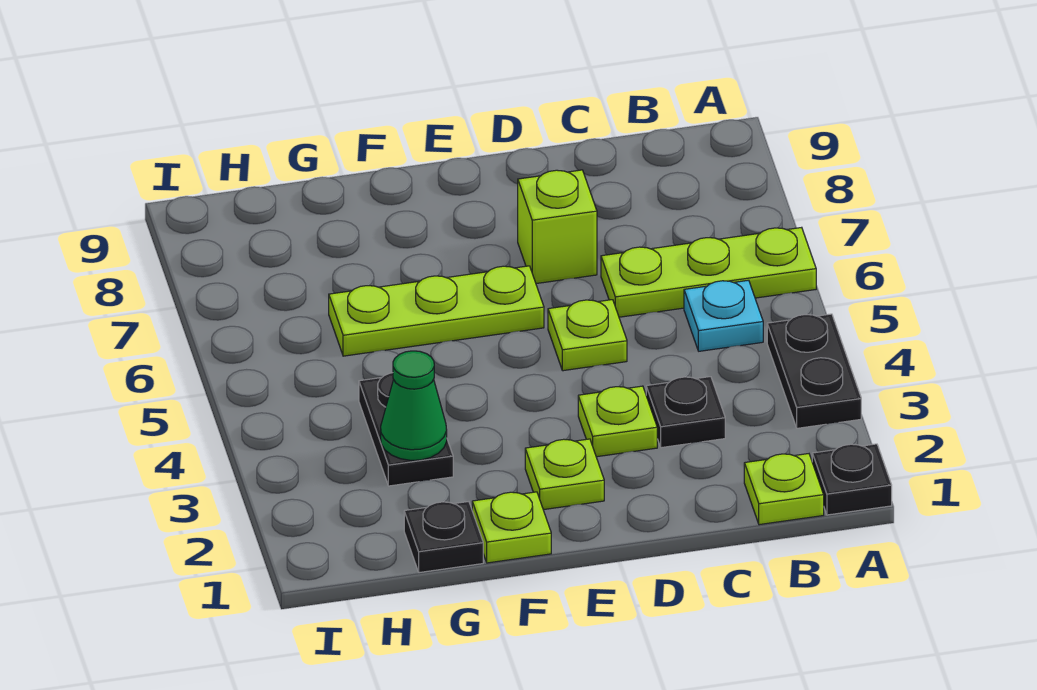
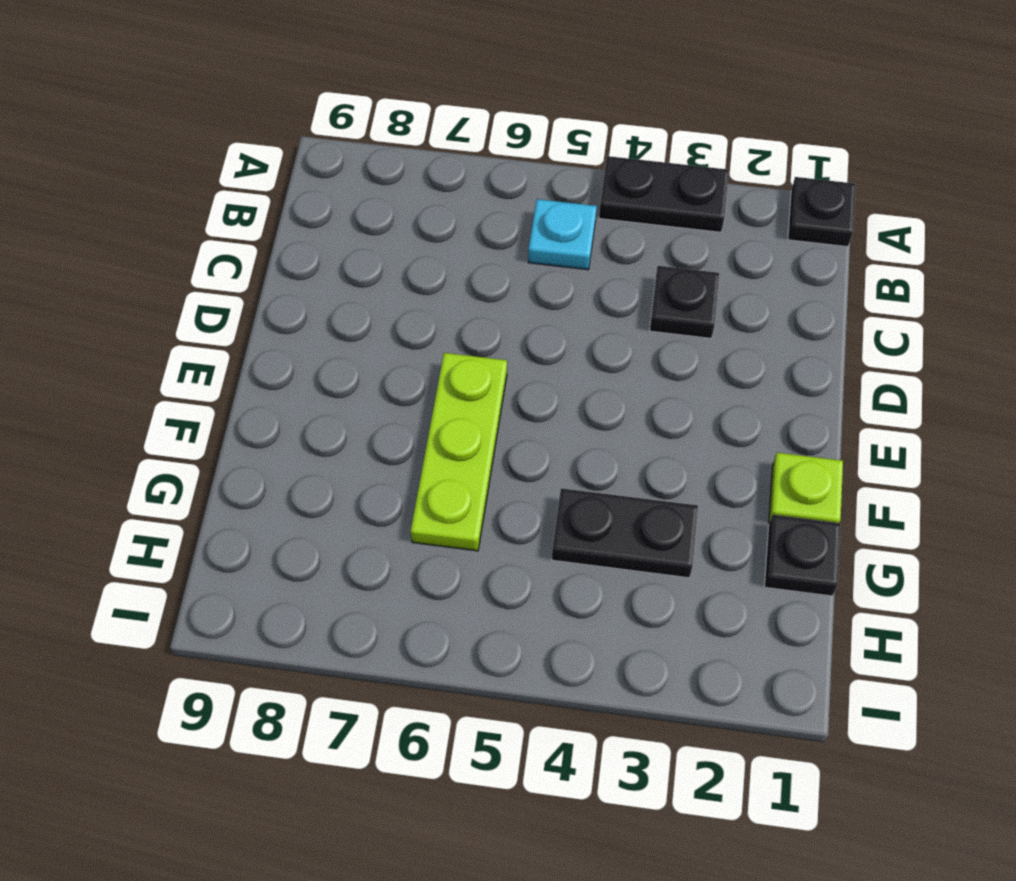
none -> lime 1x3 plate [601,227,816,317]
none -> lime 1x1 plate [744,454,824,525]
none -> lime 1x1 plate [578,386,657,457]

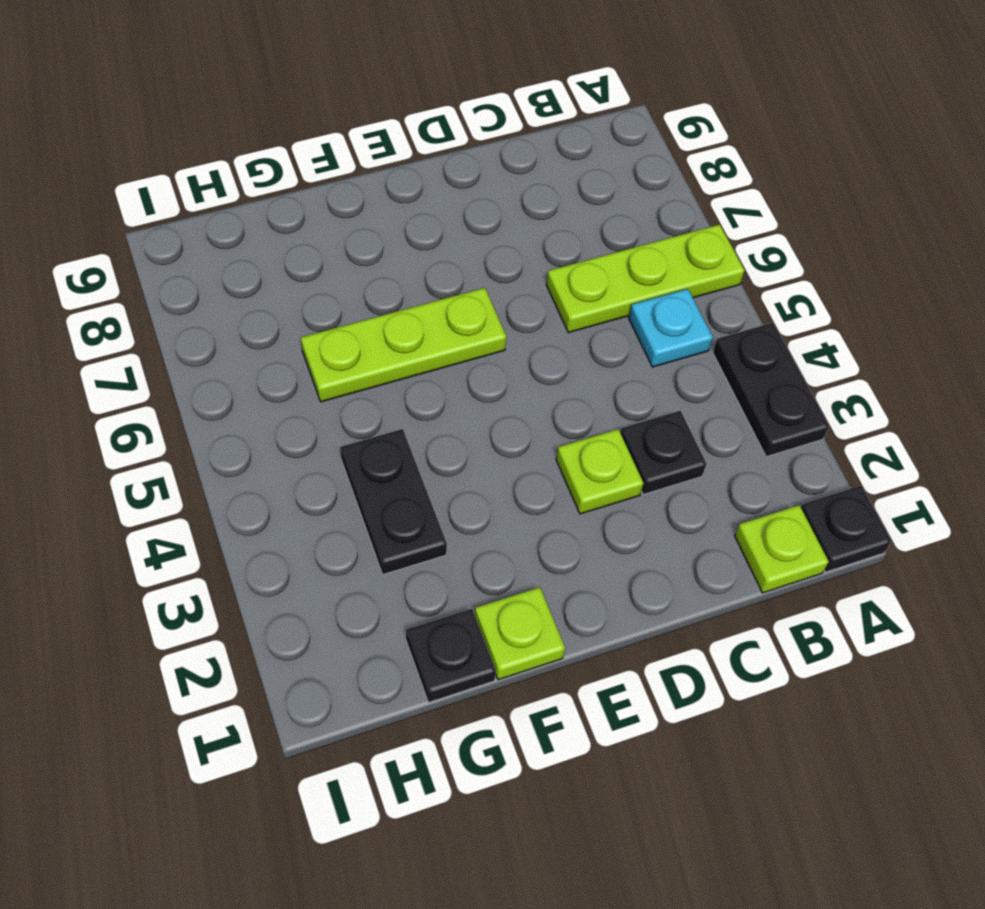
none -> lime 1x1 plate [548,300,627,371]
none -> lime 1x1 brick [518,170,597,284]
none -> lime 1x1 plate [525,439,604,510]

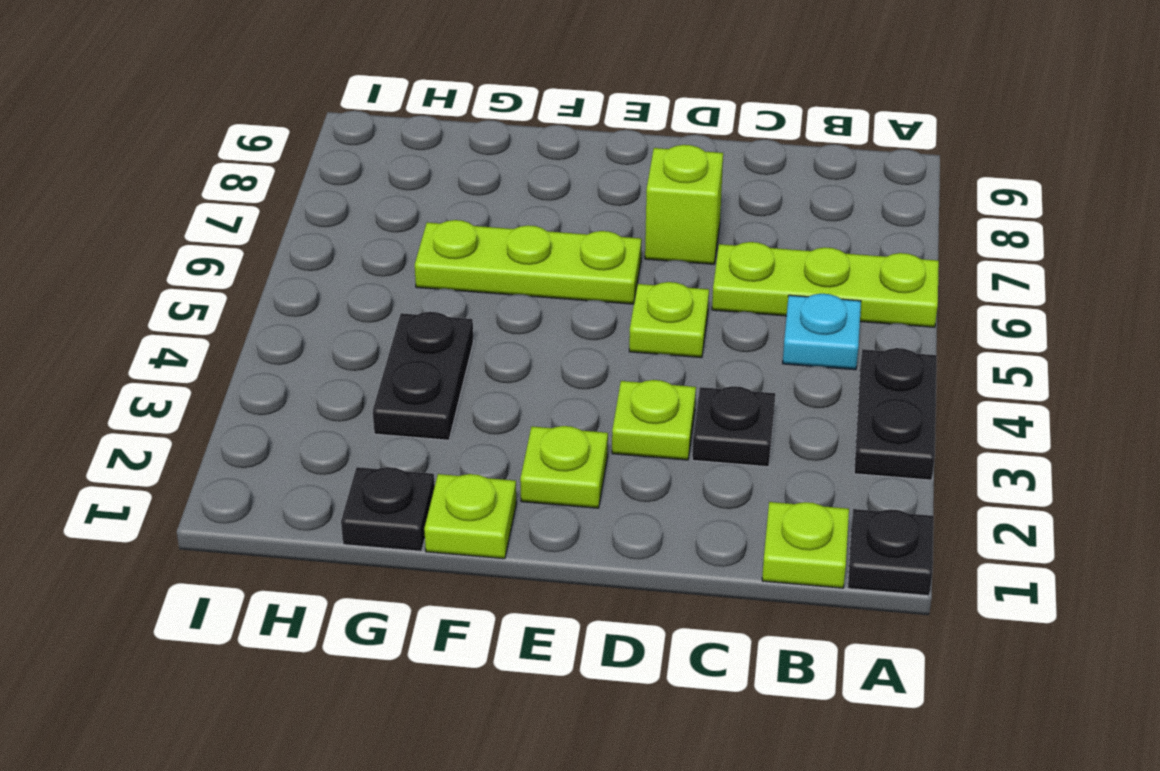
none -> green 1x1 cone [381,351,447,460]

